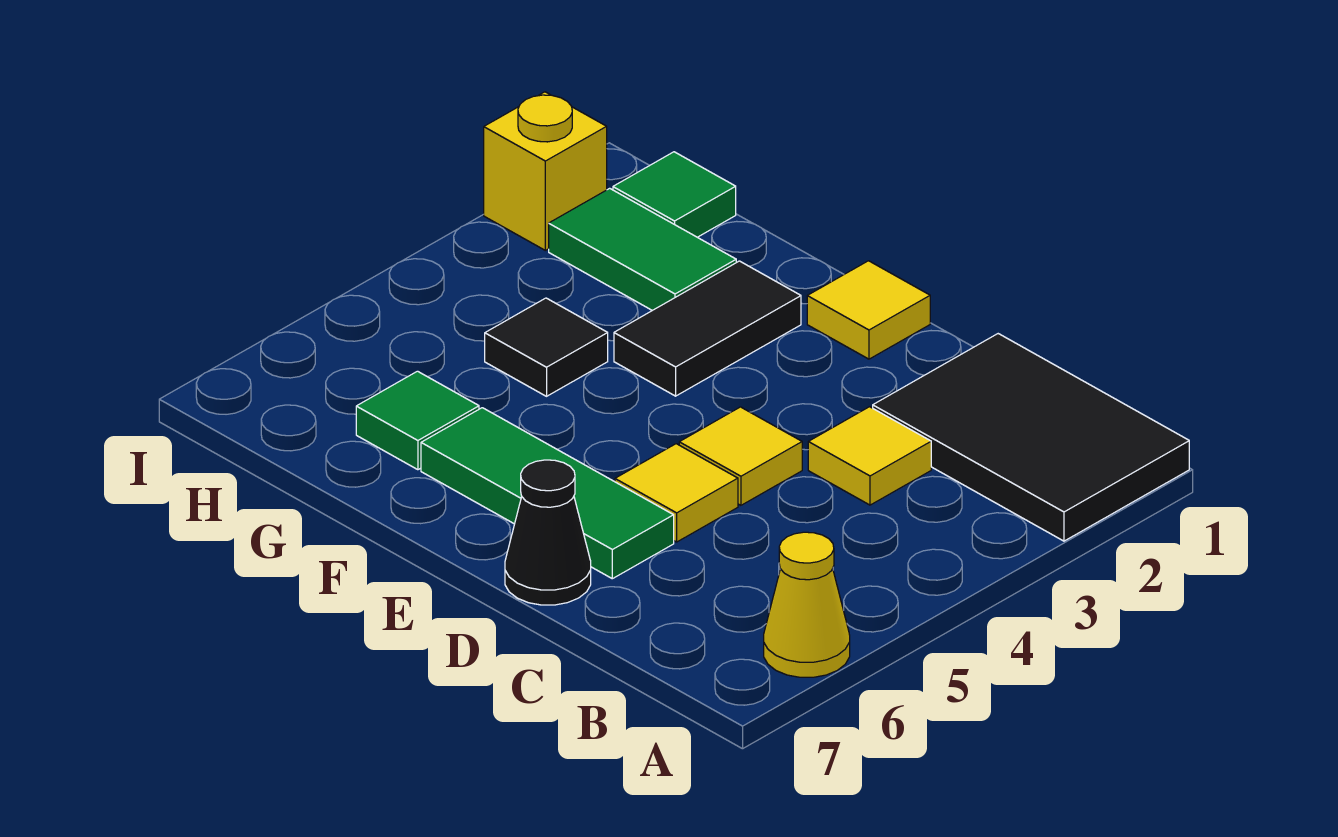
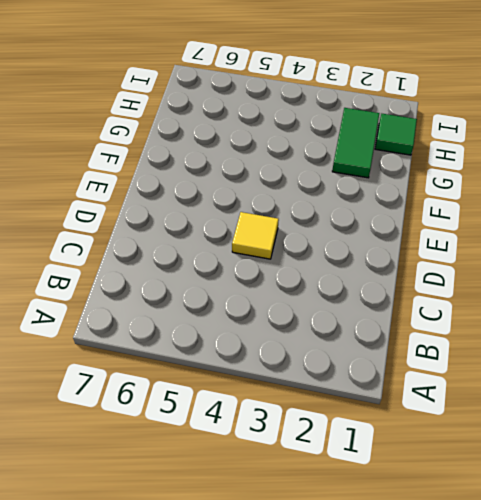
none -> black 2x3 tile [873,334,1189,541]
none -> yellow 1x1 cone [764,532,850,677]
none -> yellow 1x1 tile [808,407,931,505]

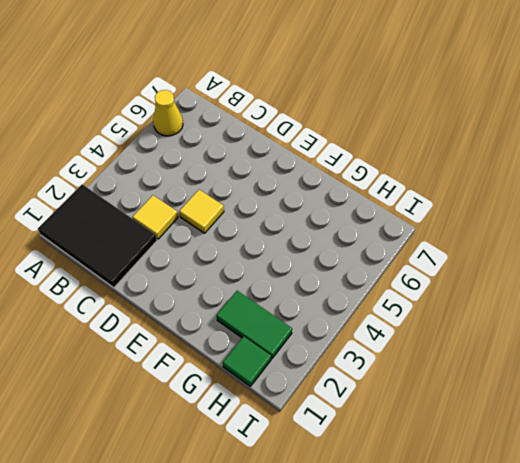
none -> yellow 1x1 tile [615,444,738,542]
none -> green 1x3 tile [421,408,674,579]
none -> black 1x1 cone [505,460,591,605]

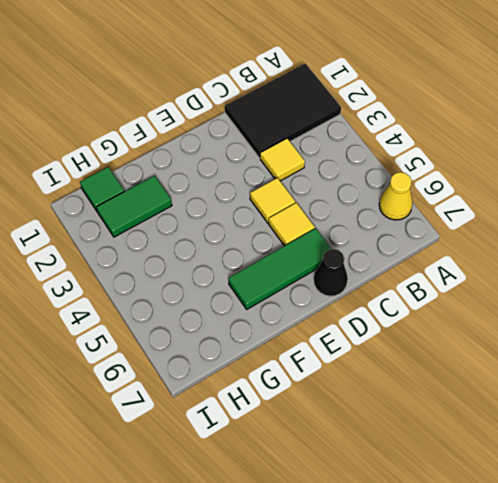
none -> yellow 1x1 tile [807,261,930,359]
none -> black 1x2 tile [614,261,801,396]
none -> black 1x1 tile [485,298,608,396]

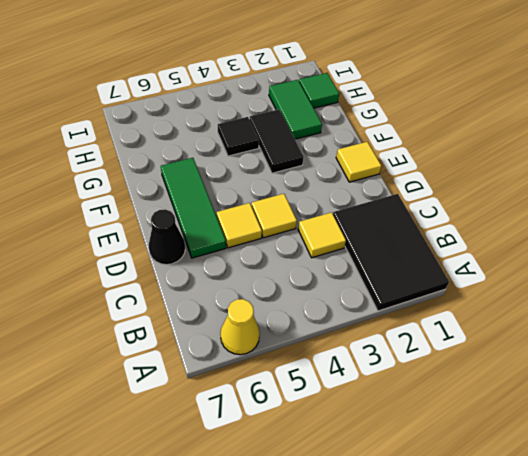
black 1x2 tile [250,109,304,173] -> black 1x2 tile turned to [614,261,801,396]
none -> green 1x1 tile [356,371,479,470]
none -> yellow 1x1 brick [484,92,607,250]

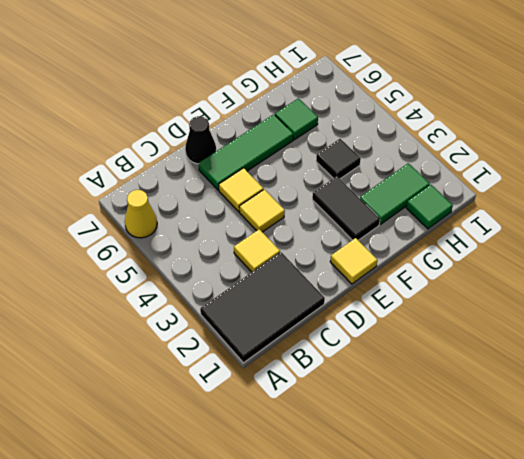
none -> yellow 1x1 brick [484,92,607,250]

